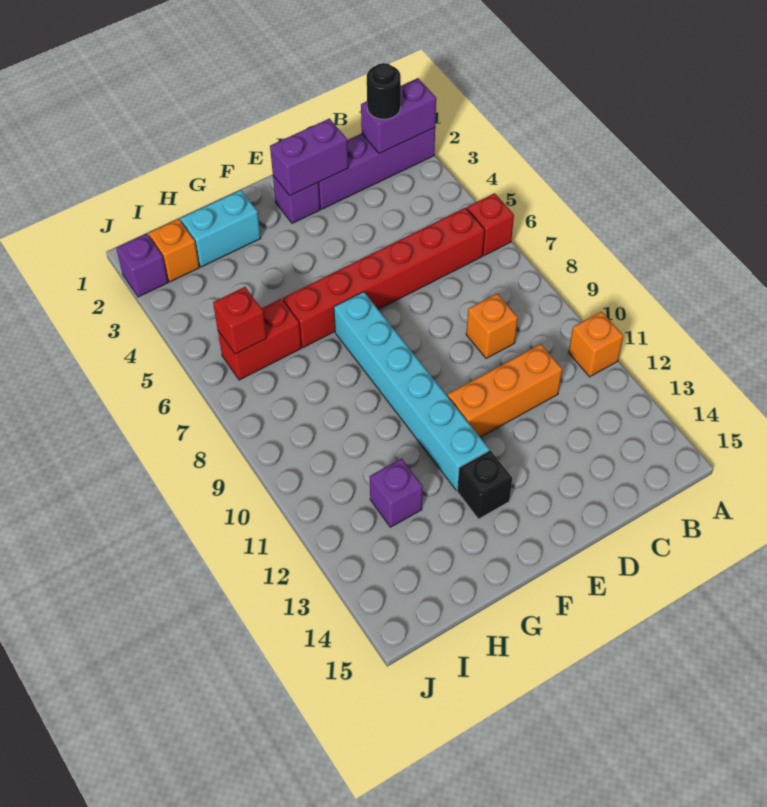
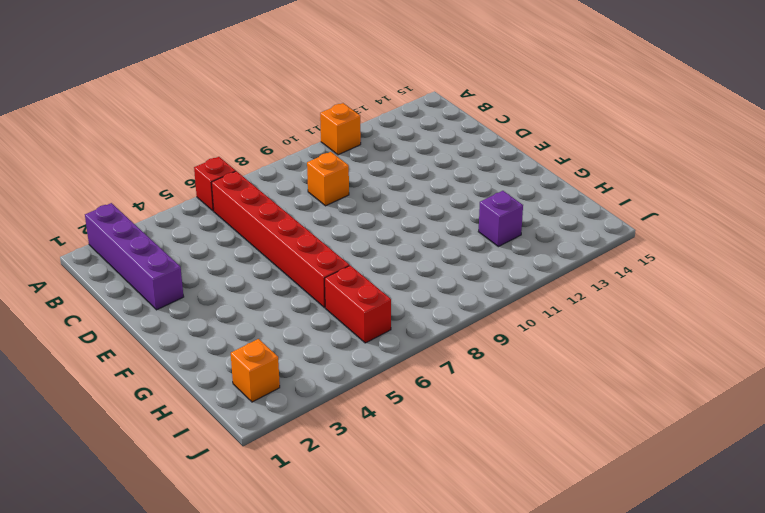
none -> orange 1x3 brick [448,344,562,437]
none -> purple 1x1 brick [273,176,320,223]
none -> cyan 1x6 brick [334,292,489,490]

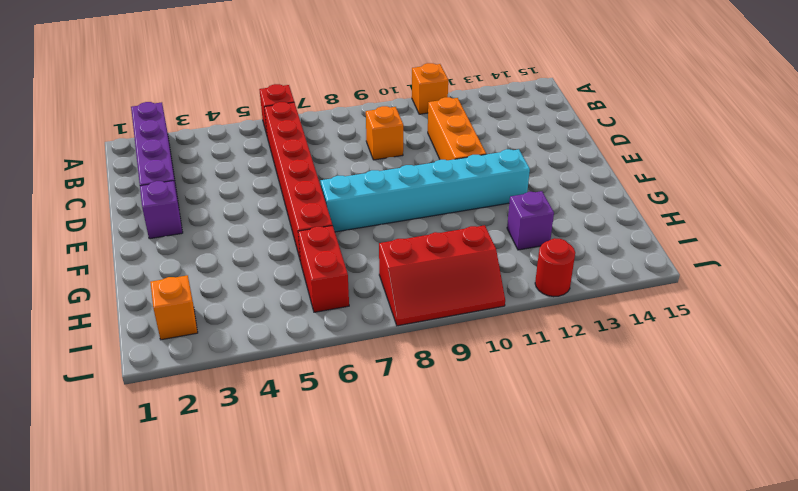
red 2x3 slope [379,225,505,326] -> none
red 1x1 round brick [535,238,575,297] -> none
none -> black 1x1 brick [457,450,512,519]
none -> cyan 1x2 brick [180,190,261,267]
none -> purple 1x1 brick [116,234,168,297]

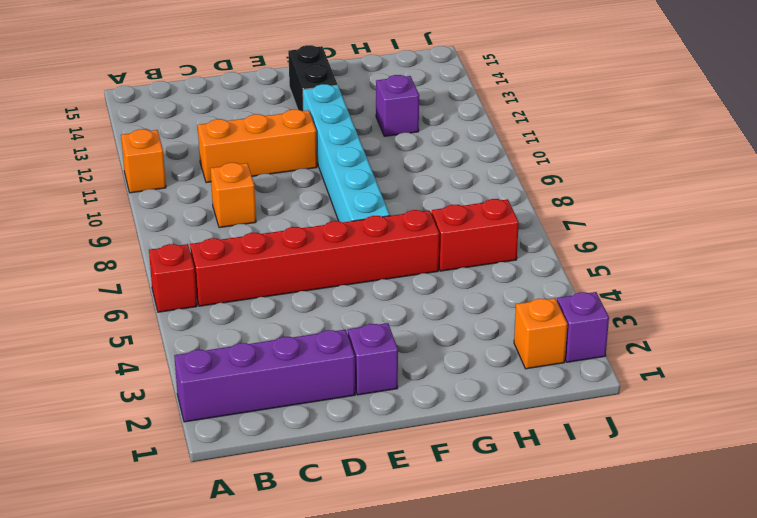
black 1x2 brick [288,45,338,111] -> black 1x1 brick [457,450,512,519]
none -> cyan 1x2 brick [180,190,261,267]
none -> purple 1x2 brick [361,78,436,154]
none -> purple 1x2 brick [270,119,348,196]

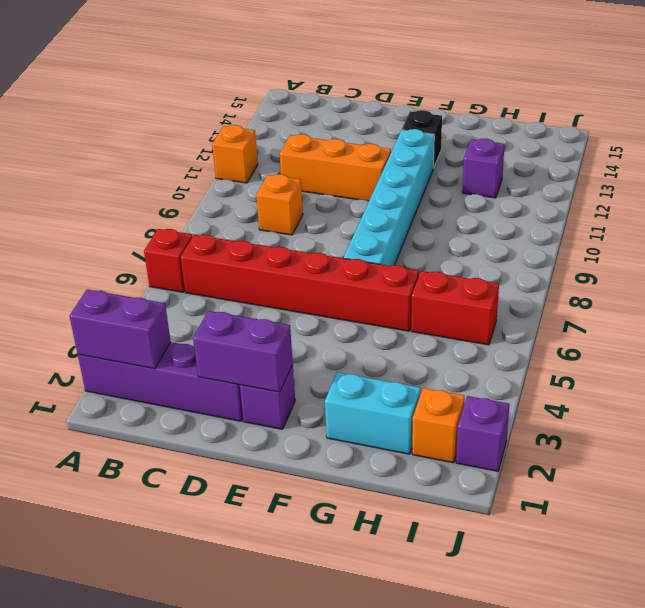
none -> red 1x1 brick [213,287,267,354]
none -> black 1x1 round brick [367,63,401,119]

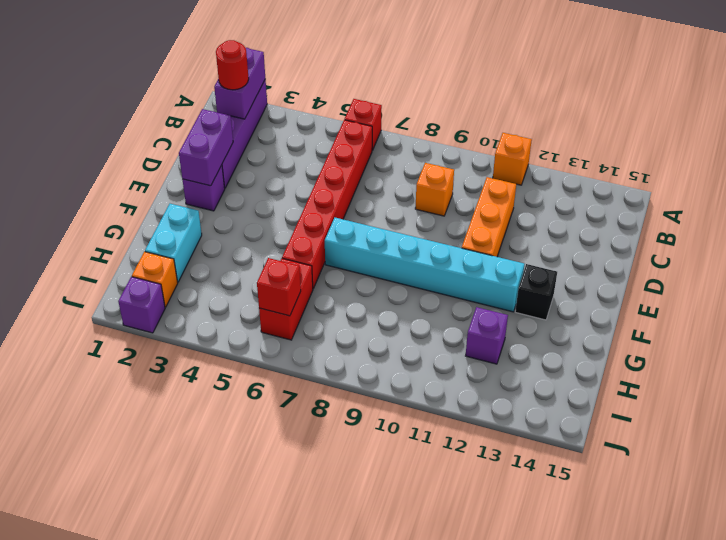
red 1x1 round brick [216,40,249,90] -> black 1x1 round brick [367,63,401,119]

